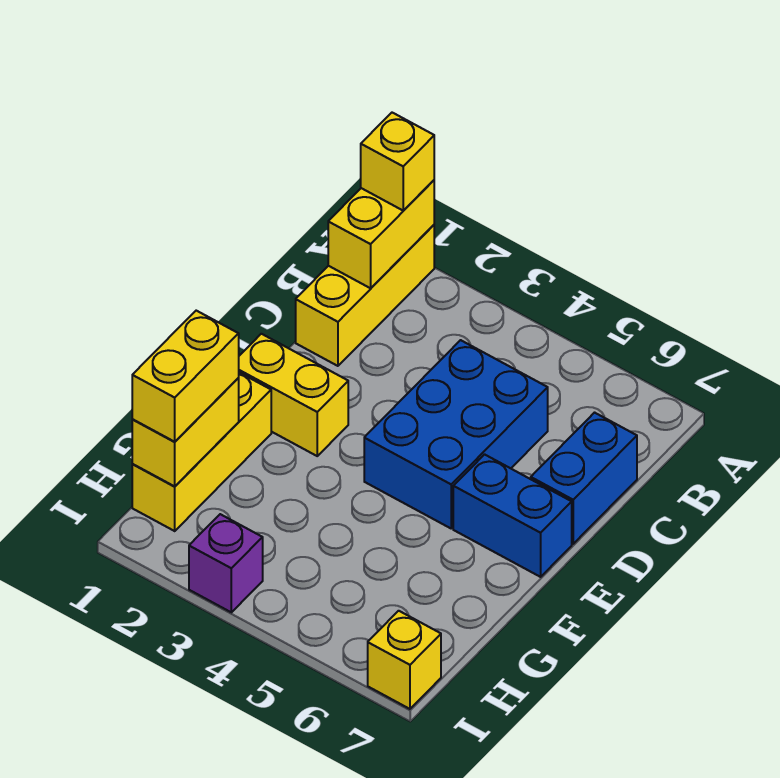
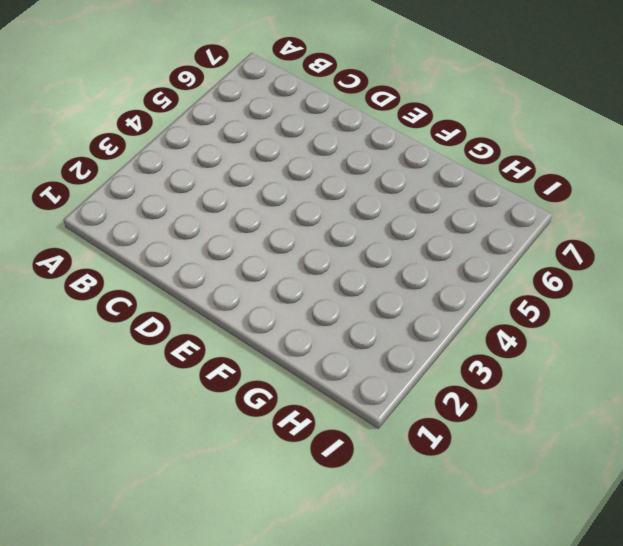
none -> yellow 1x3 brick [296,225,434,366]
none -> blue 2x3 brick [364,340,548,528]
none -> blue 1x2 brick [531,413,637,544]

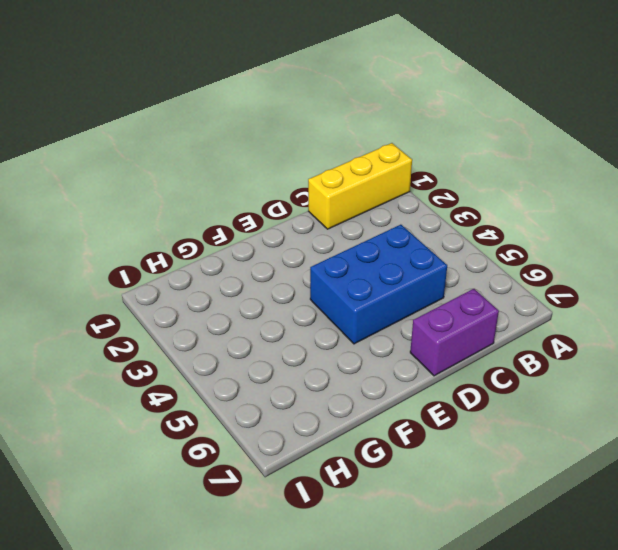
purple 1x2 brick [410,289,499,376] -> blue 1x2 brick [531,413,637,544]
none -> yellow 1x2 brick [239,334,348,456]
none -> blue 1x2 brick [453,454,572,577]
none -> yellow 1x3 brick [132,372,271,531]

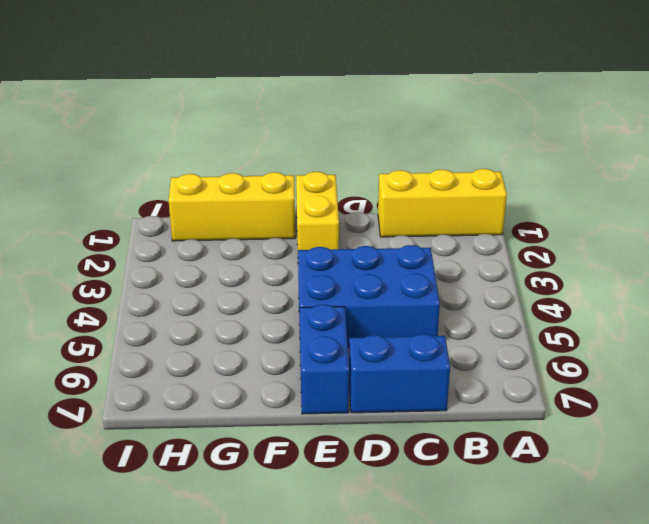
none -> purple 1x1 brick [189,514,263,612]
none -> yellow 1x1 brick [368,611,441,709]
none -> yellow 1x2 brick [328,180,434,288]

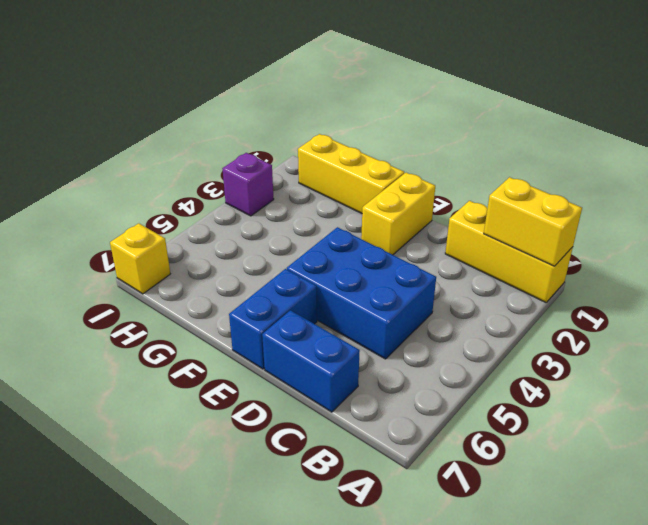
none -> yellow 1x2 brick [132,378,239,486]
none -> yellow 1x1 brick [361,113,434,211]
none -> yellow 1x2 brick [132,311,239,442]

